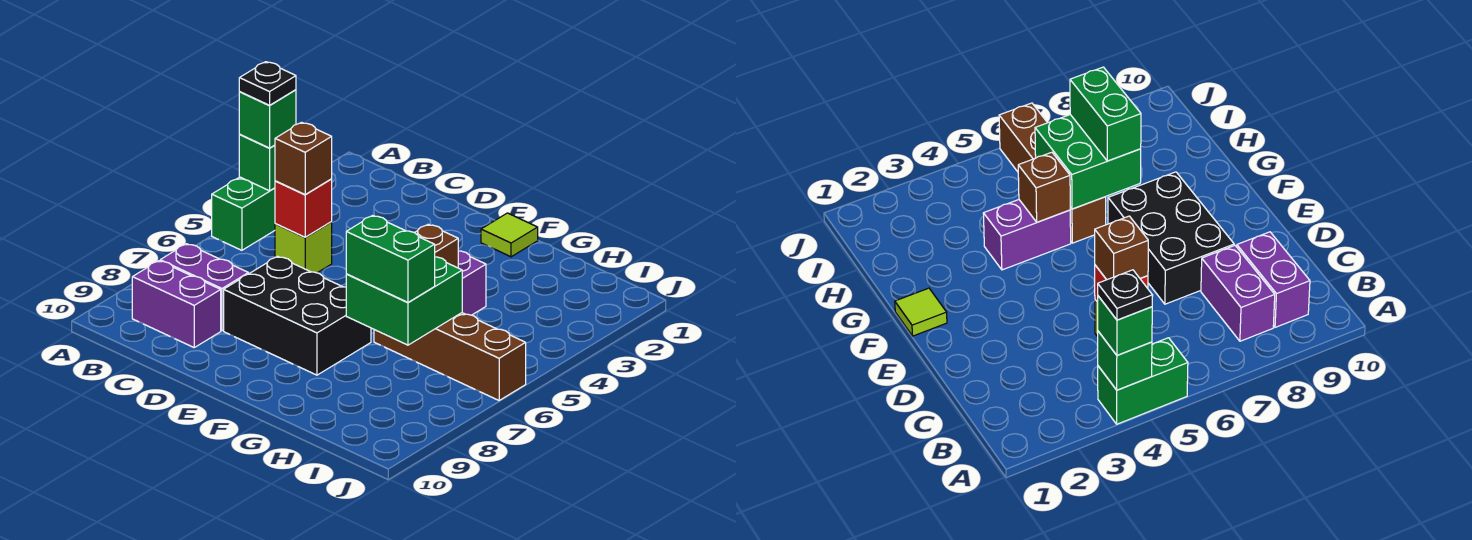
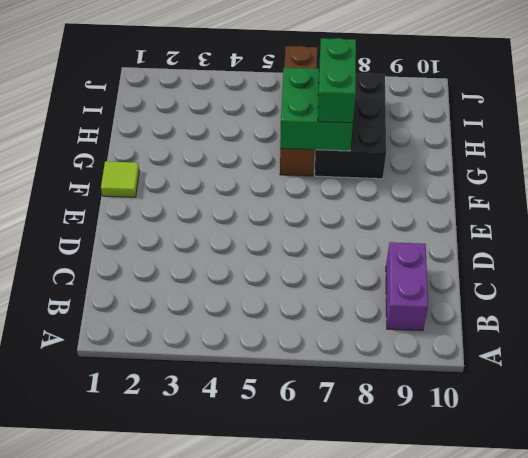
black 2x3 brick [315,73,386,179] -> black 2x3 brick moved to [224,256,371,375]
none -> green 1x2 brick [212,177,275,250]
none -> purple 1x2 brick [160,244,248,331]
none -> lime 1x1 brick [275,222,332,273]

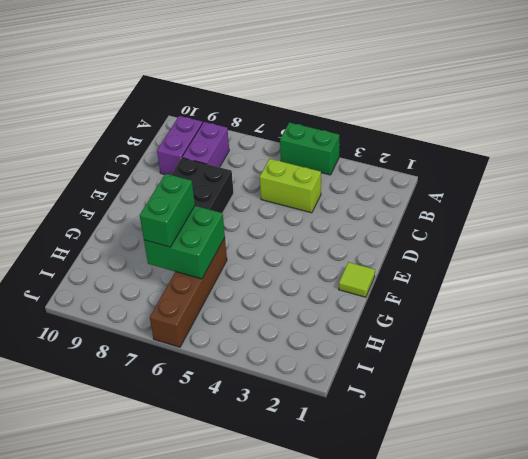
lime 1x2 brick [260,159,321,213] -> lime 1x1 brick [275,222,332,273]
none -> purple 1x2 brick [458,251,486,315]
none -> green 1x1 brick [239,135,275,191]
none -> red 1x1 brick [275,179,332,237]

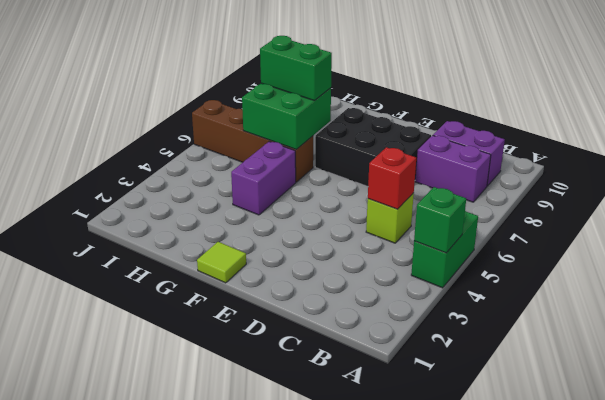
none -> brown 1x1 brick [415,224,458,268]
none -> green 1x1 brick [239,90,296,148]
none -> brown 1x1 brick [275,122,332,195]

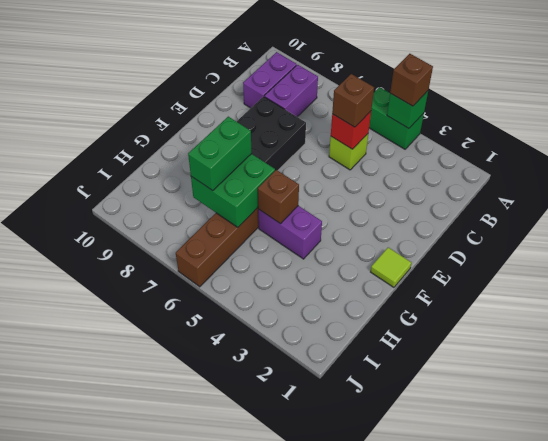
brown 1x1 brick [390,54,433,106] -> green 1x1 brick [239,90,296,148]
none -> black 1x1 plate [239,62,296,105]

